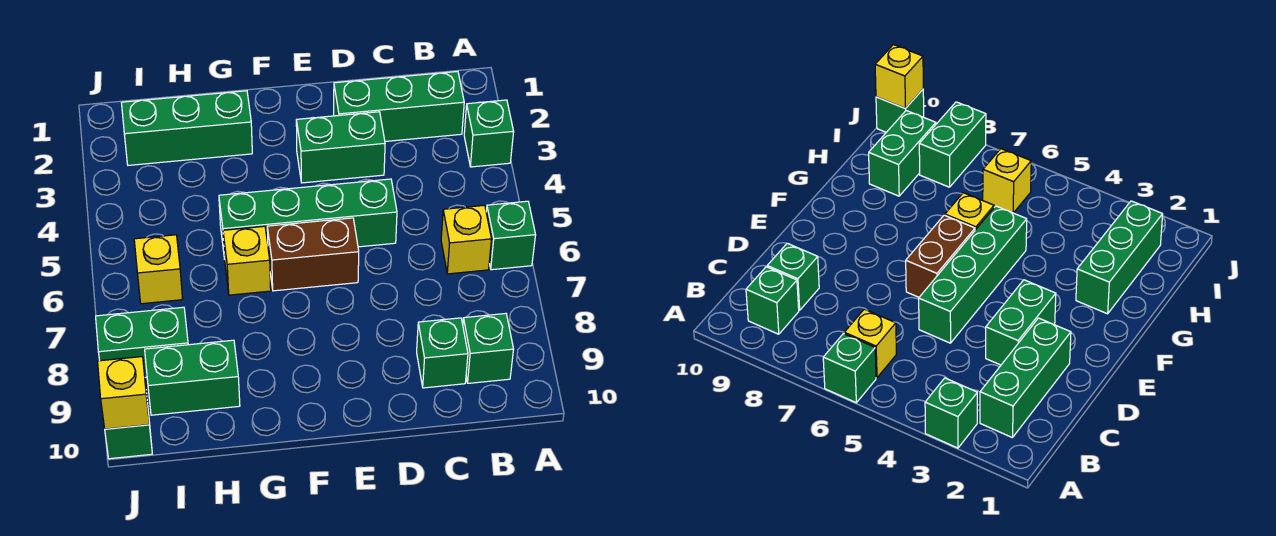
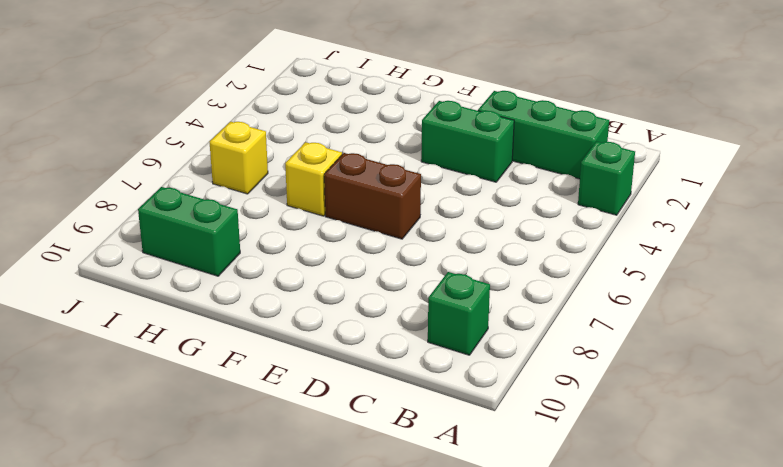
none -> green 1x1 brick [486,201,536,270]
none -> yellow 1x1 brick [441,205,492,274]
none -> green 1x1 brick [417,318,468,388]

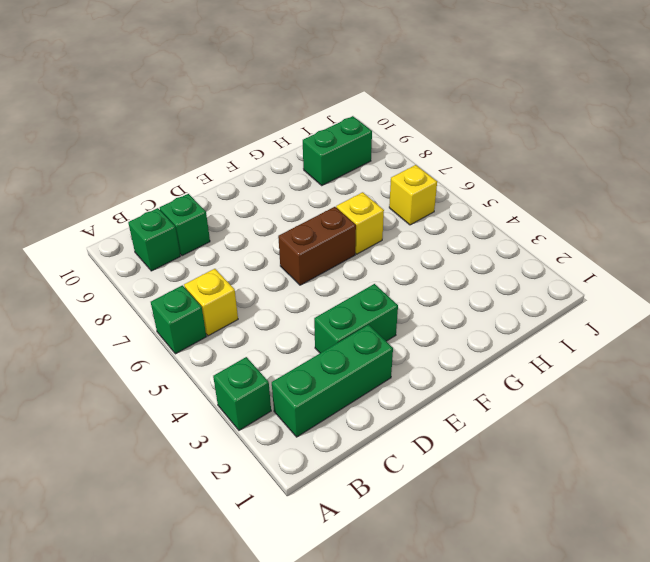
none -> green 1x4 brick [219,179,397,259]
none -> green 1x3 brick [122,91,252,165]
none -> green 1x2 brick [96,307,188,378]

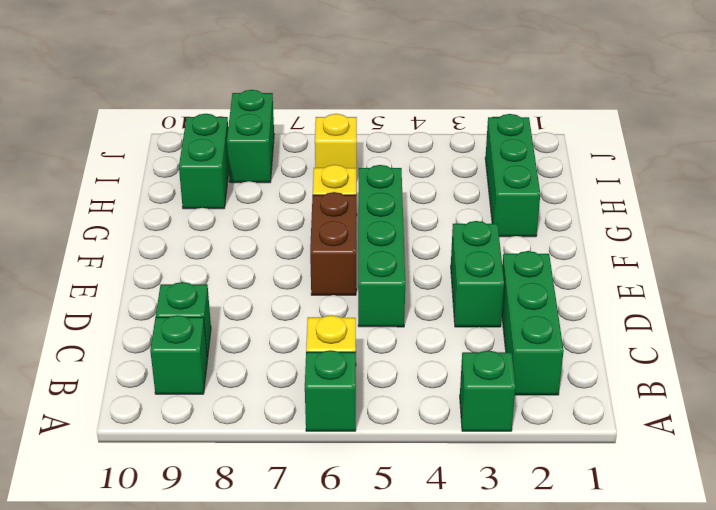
none -> green 1x1 brick [105,403,152,459]
none -> yellow 1x1 brick [98,357,149,429]

